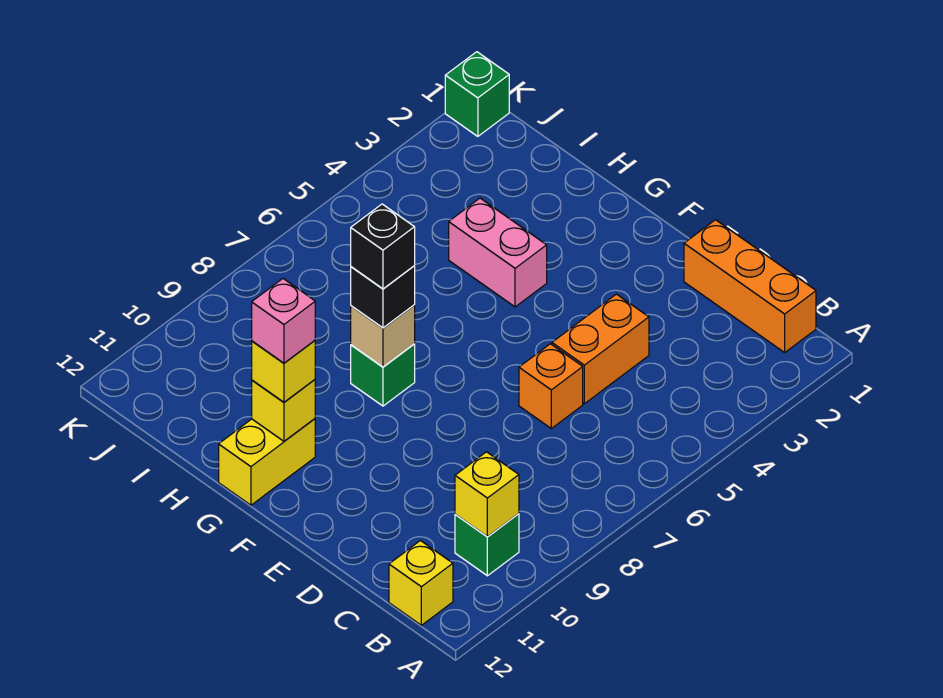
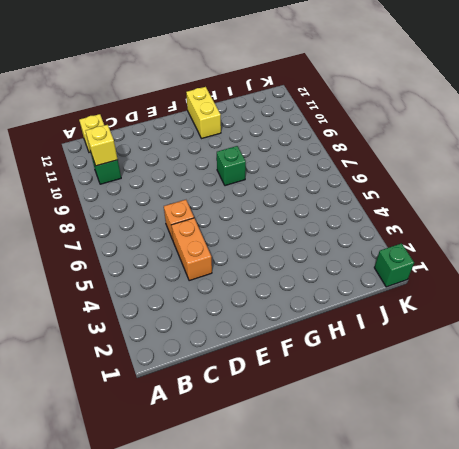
none -> orange 1x3 brick [684,220,816,352]
none -> pink 1x2 brick [449,198,547,307]
none -> tan 1x1 brick [351,305,415,367]

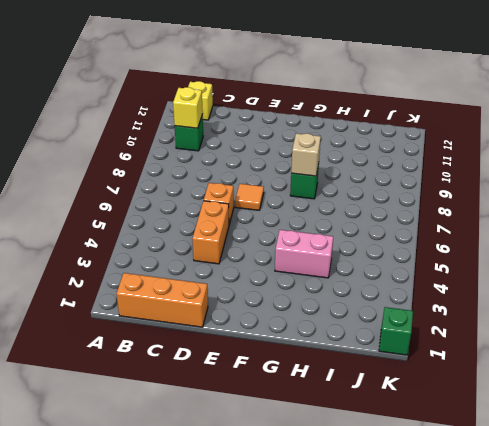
orange 1x1 tile [235,184,264,210] -> none
none -> yellow 1x2 brick [219,419,315,505]
none -> yellow 1x1 brick [252,380,315,441]
none -> black 1x1 brick [351,266,415,328]

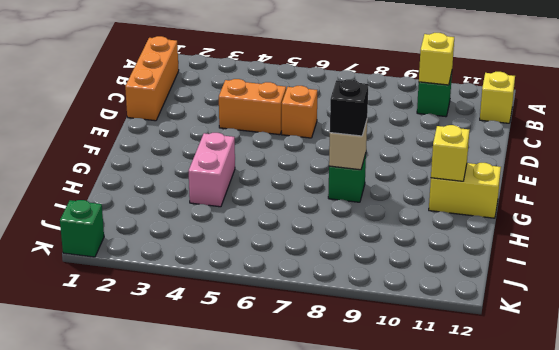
none -> yellow 1x1 brick [252,341,315,402]
none -> black 1x1 brick [351,204,415,289]
none -> pink 1x1 brick [252,279,315,363]

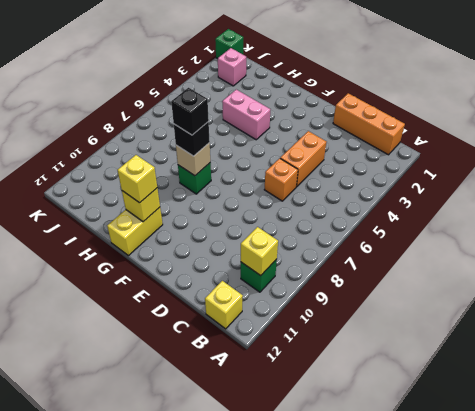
pink 1x1 brick [218,48,246,86] -> pink 1x1 brick moved to [252,279,315,363]

